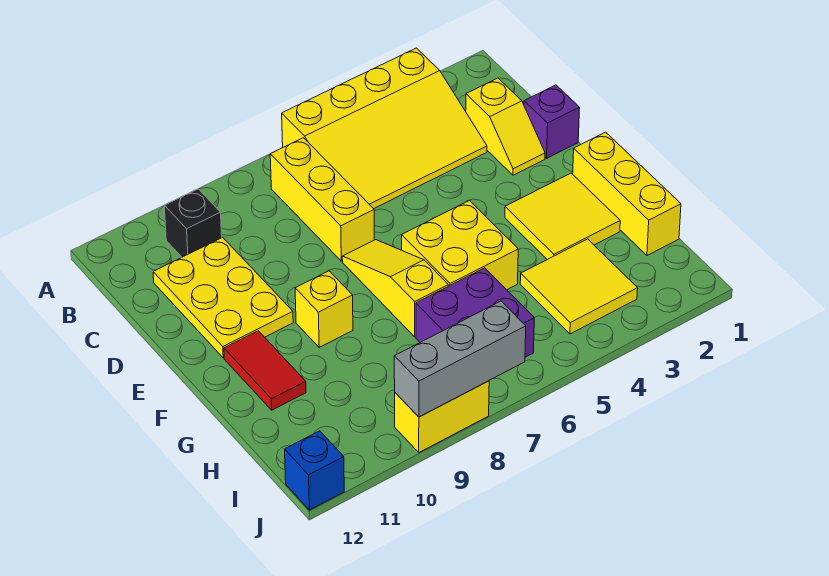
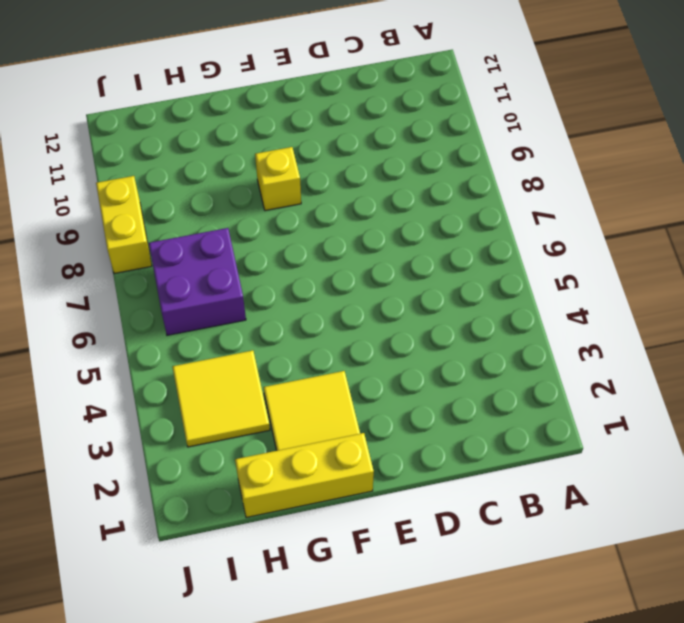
none -> yellow 3x4 slope [282,48,487,209]
none -> yellow 1x3 brick [270,138,374,261]
none -> black 1x1 brick [164,189,222,257]

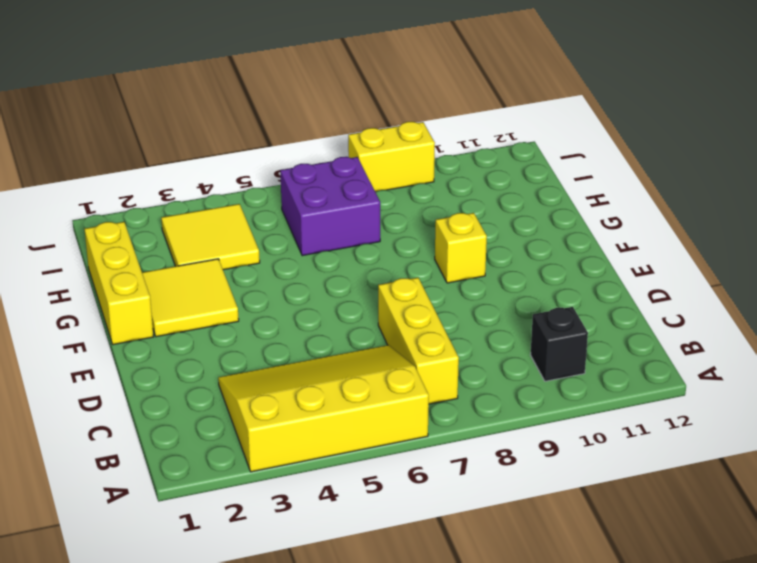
none -> yellow 1x2 slope [466,78,545,175]
none -> yellow 2x3 plate [153,237,293,358]
none -> purple 1x1 brick [524,85,580,158]

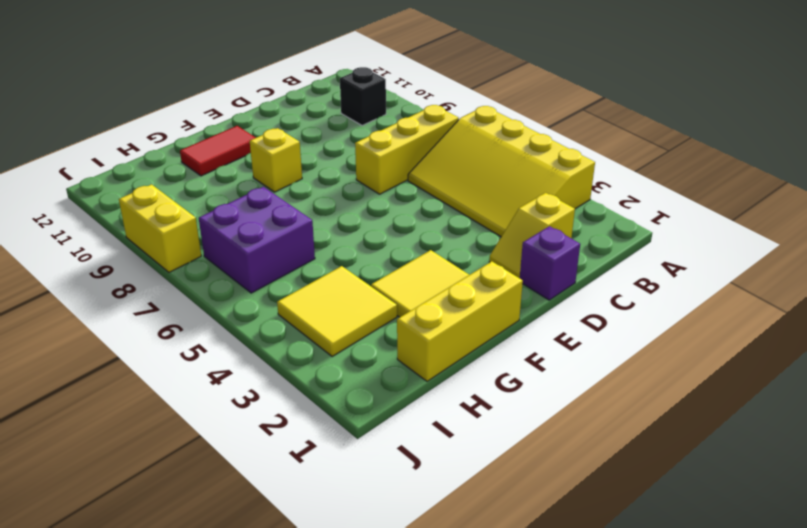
none -> yellow 2x3 plate [153,237,293,358]
none -> yellow 1x3 slope [342,240,448,337]
none -> yellow 2x2 brick [402,200,518,290]

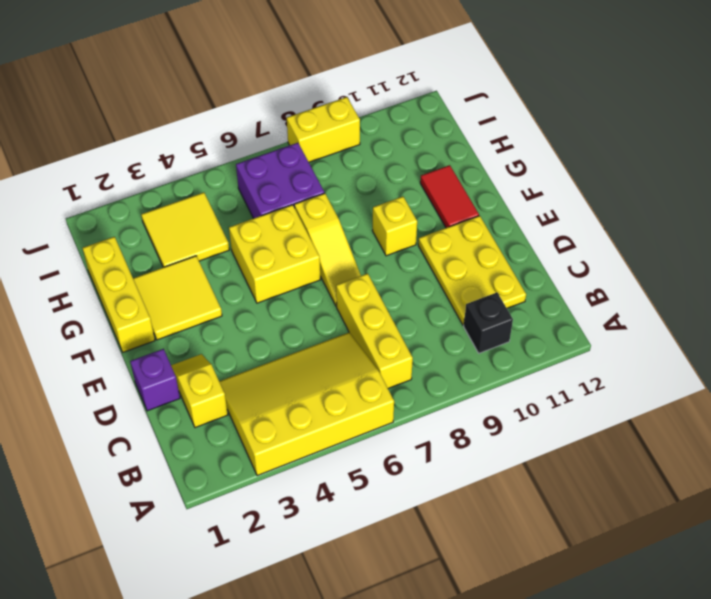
none -> blue 1x1 brick [285,431,344,510]
none -> grey 1x3 brick [394,301,526,417]

